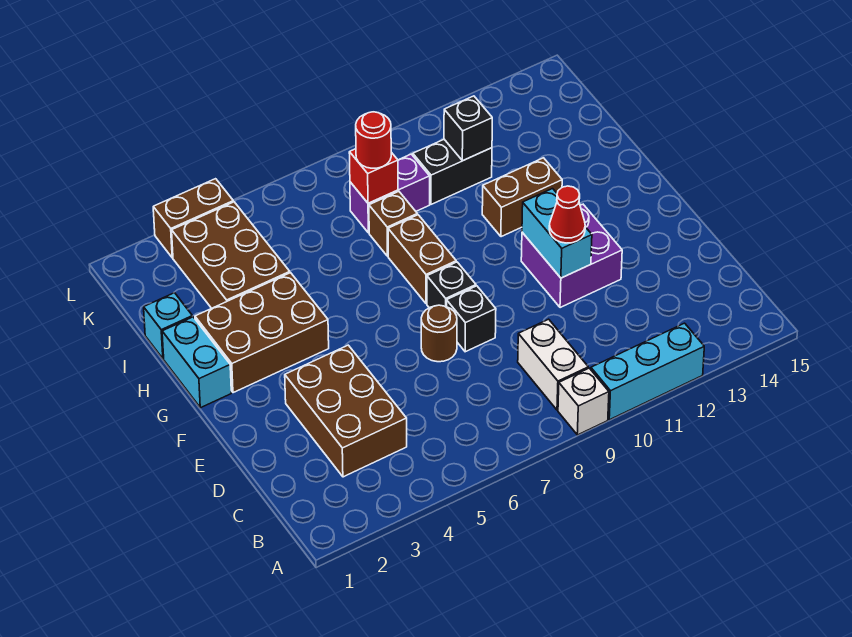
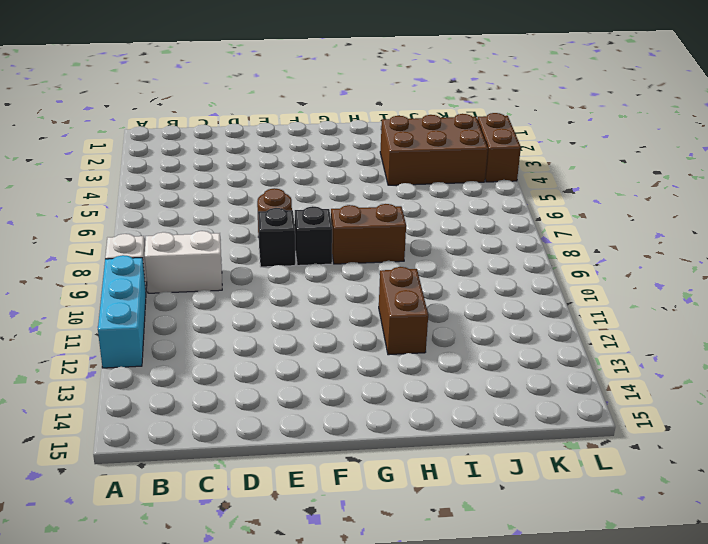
none -> brown 2x3 brick [285,345,407,477]
none -> purple 2x2 brick [521,204,622,308]
none -> cyan 1x2 brick [162,317,231,408]

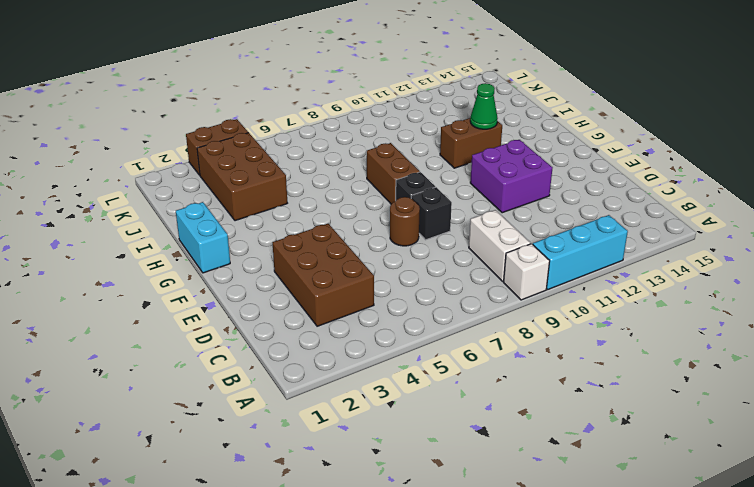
green 1x1 cone [470,83,498,129] -> none
none -> brown 2x3 brick [195,273,329,393]
none -> cyan 1x1 brick [144,293,192,359]
none -> brown 1x1 brick [369,192,417,256]

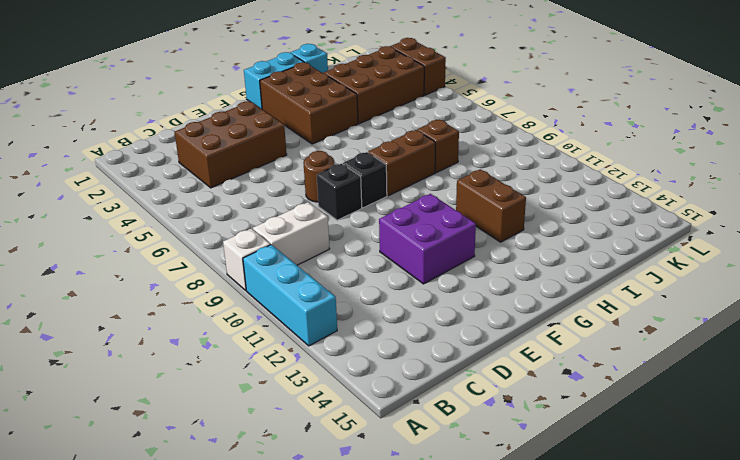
none -> purple 1x2 brick [350,154,430,233]
none -> black 1x2 brick [413,139,492,204]
none -> cyan 1x2 brick [522,189,592,278]

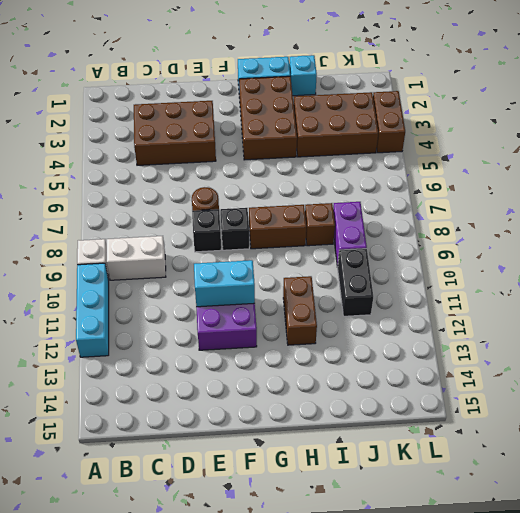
none -> red 1x1 brick [349,149,398,203]
none -> black 1x1 brick [444,96,492,161]
none -> red 1x1 cone [549,186,585,243]

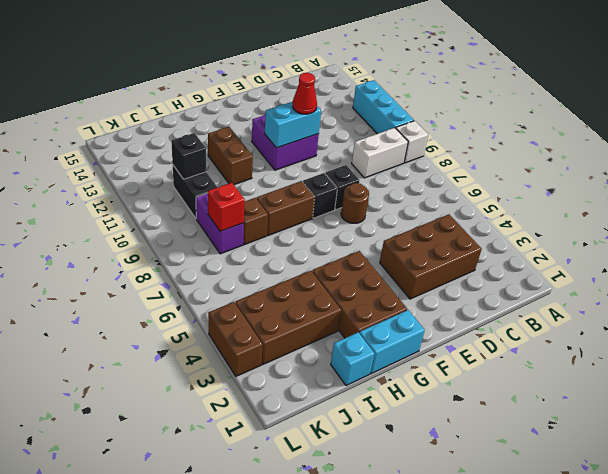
none -> red 1x1 round brick [356,112,391,168]

